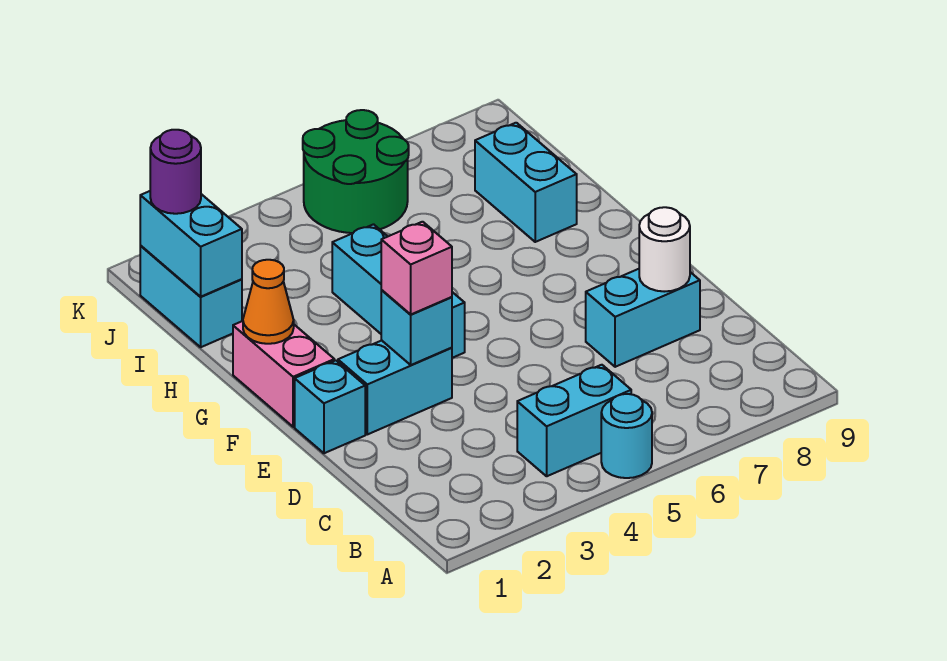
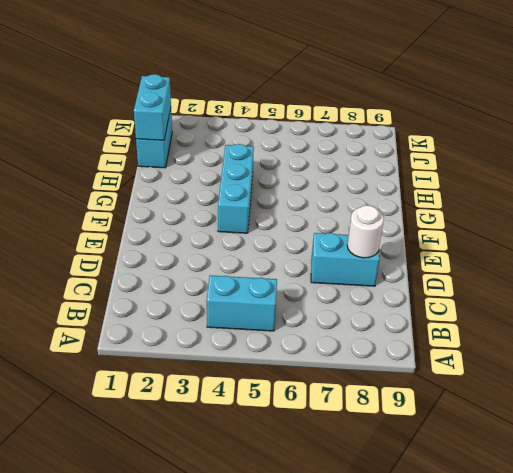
none -> cyan 1x1 round brick [601,394,652,478]
none -> cyan 1x1 brick [295,360,365,453]
none -> cyan 1x2 brick [338,340,452,434]

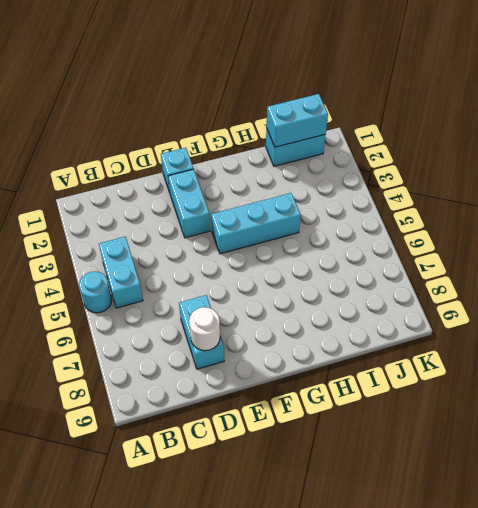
none -> pink 1x2 brick [233,321,334,427]
none -> cyan 1x2 brick [475,123,577,242]
none -> green 2x2 round brick [303,110,409,233]

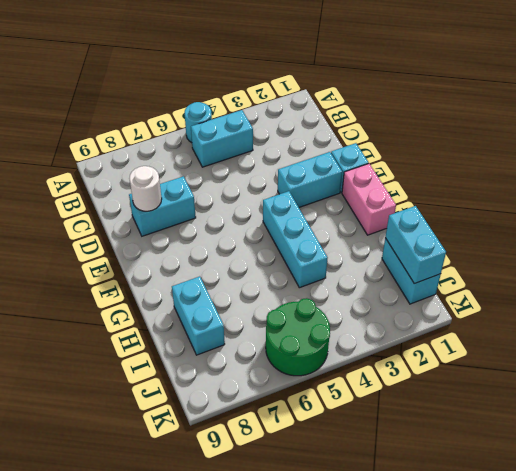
none -> cyan 1x1 brick [381,290,452,365]
none -> orange 1x1 cone [243,260,294,344]
none -> pink 1x1 brick [381,222,452,315]

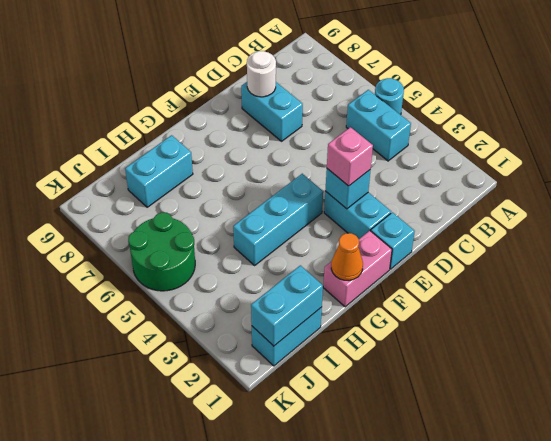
none -> purple 1x1 round brick [150,130,201,214]

